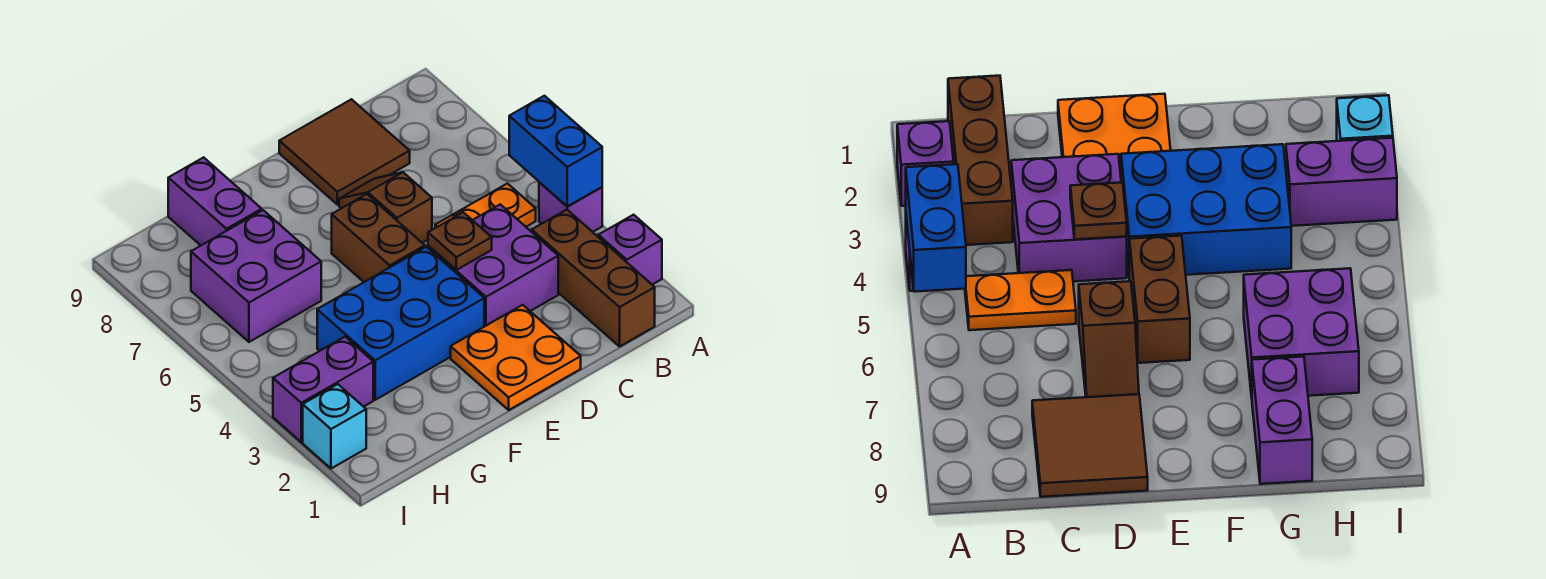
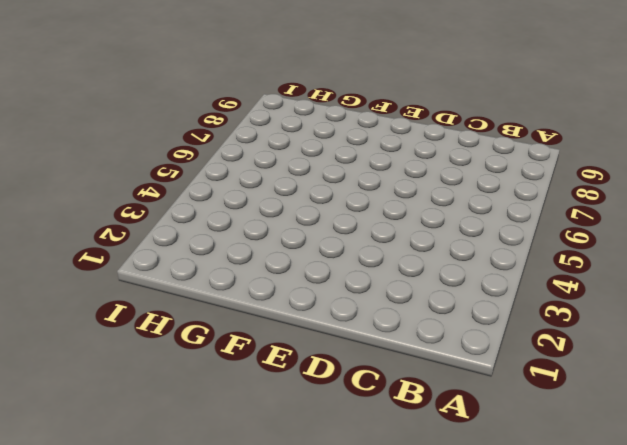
none -> purple 1x1 brick [598,215,662,285]
none -> purple 1x1 brick [539,182,602,232]
none -> brown 1x3 brick [532,210,655,347]

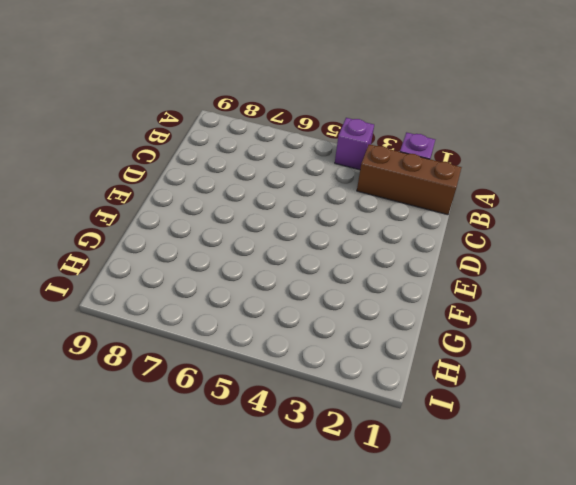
none -> orange 1x2 plate [435,184,536,228]
none -> purple 2x2 brick [428,204,558,327]
none -> brown 2x2 tile [279,99,410,205]

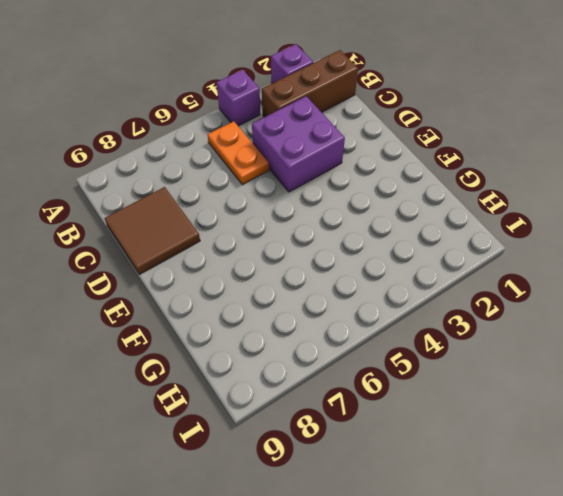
none -> orange 2x2 plate [451,305,581,410]
none -> brown 1x2 slope [339,172,432,243]
none -> blue 2x3 brick [317,247,484,400]

